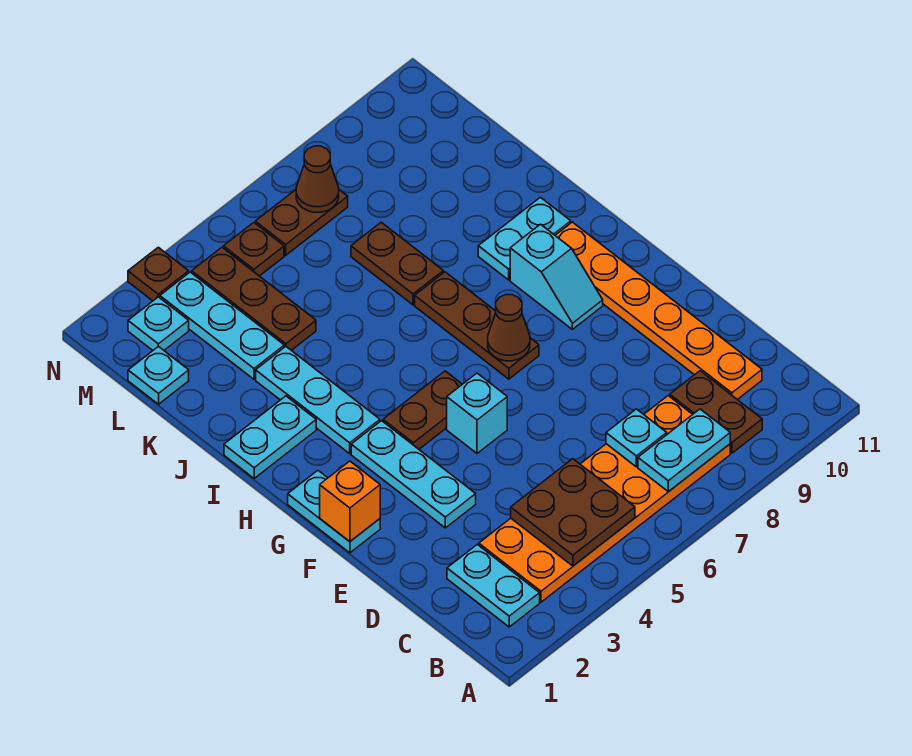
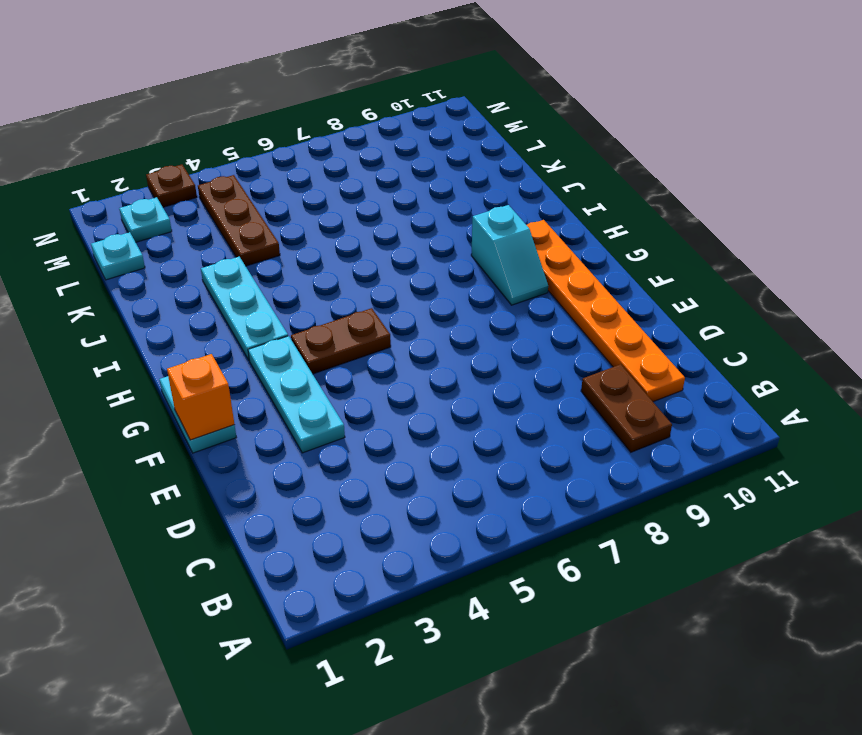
none -> cyan 1x2 plate [447,544,540,627]
none -> orange 2x6 plate [479,396,730,602]
none -> cyan 1x1 brick [447,373,507,453]

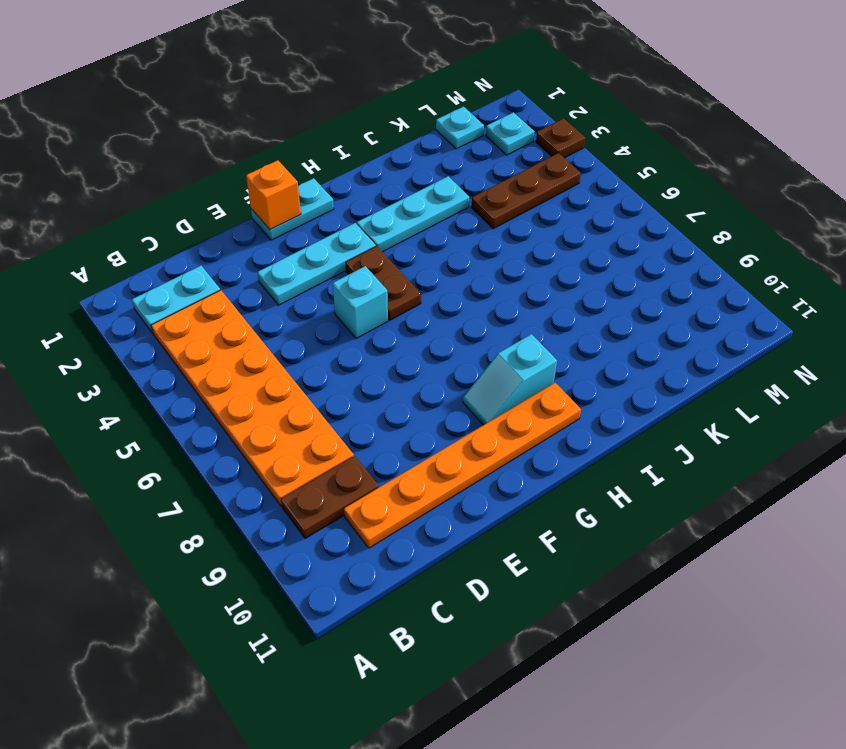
none -> brown 1x3 plate [415,272,539,379]
none -> cyan 1x2 plate [224,396,316,478]
none -> cyan 1x2 plate [478,197,571,280]

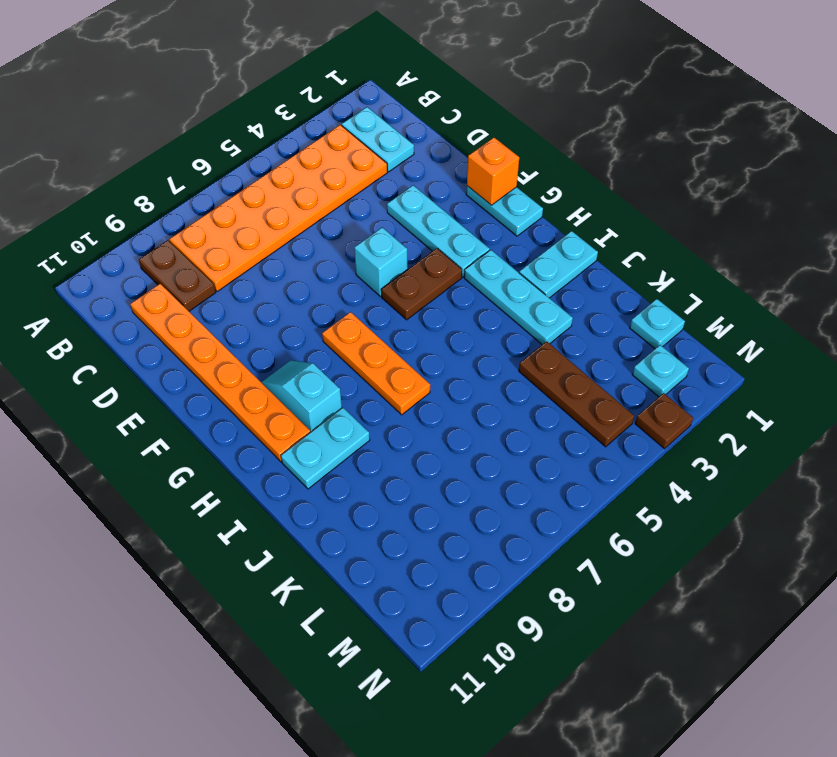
orange 1x3 plate [322,312,430,415] -> brown 1x3 plate [415,272,539,379]
none -> brown 1x2 plate [351,222,443,305]
none -> cyan 1x3 plate [160,272,284,379]
none -> brown 1x1 plate [223,223,284,276]

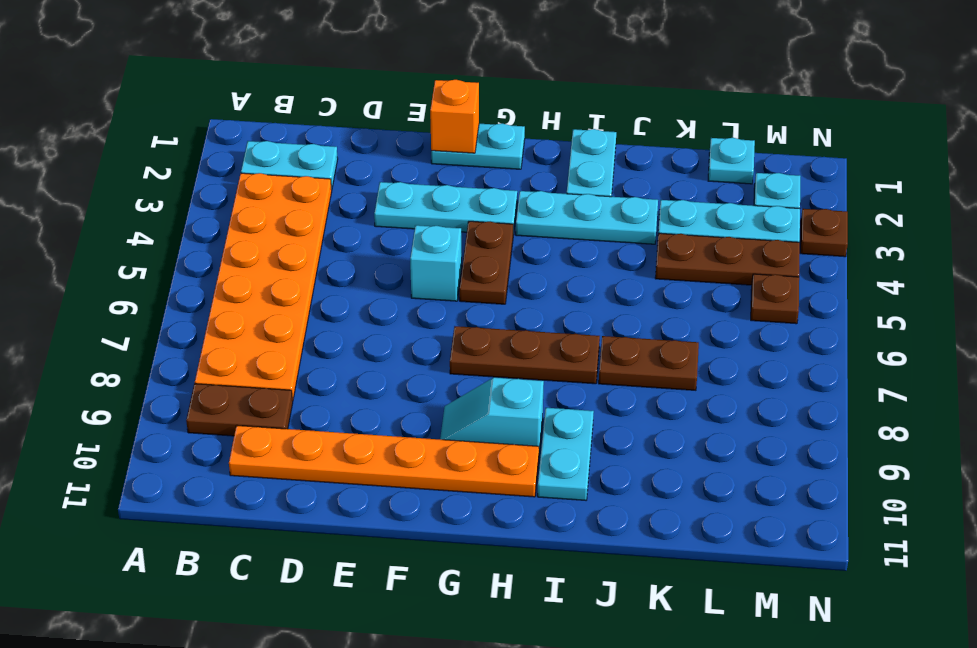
none -> brown 1x2 plate [255,190,348,255]
none -> brown 2x2 plate [511,459,635,566]
none -> cyan 1x2 plate [638,409,730,492]

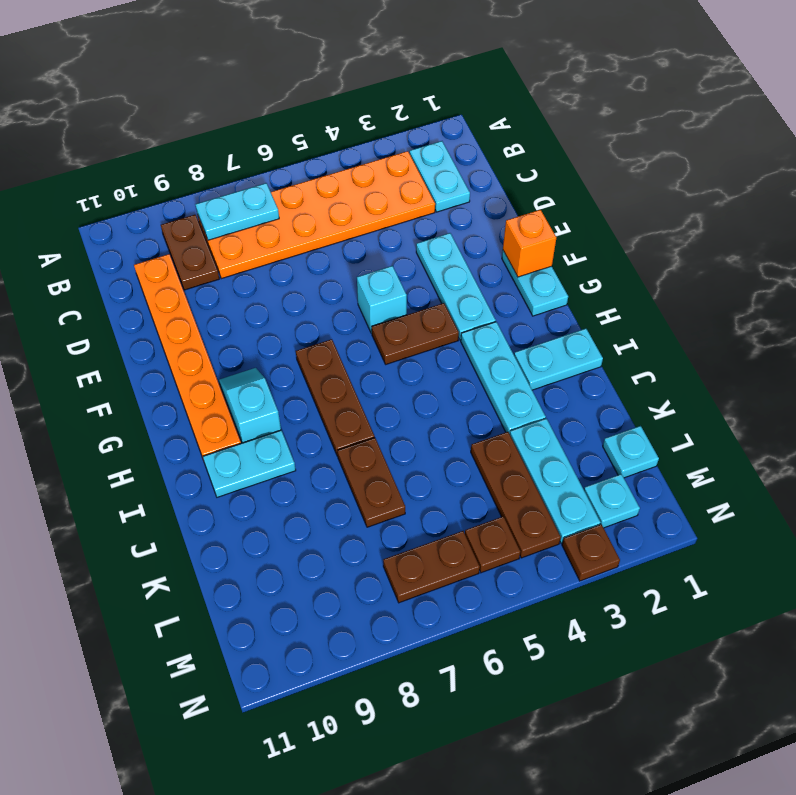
none -> brown 2x2 plate [511,459,635,566]
none -> cyan 1x1 plate [606,409,667,467]
none -> brown 1x1 cone [488,295,530,361]

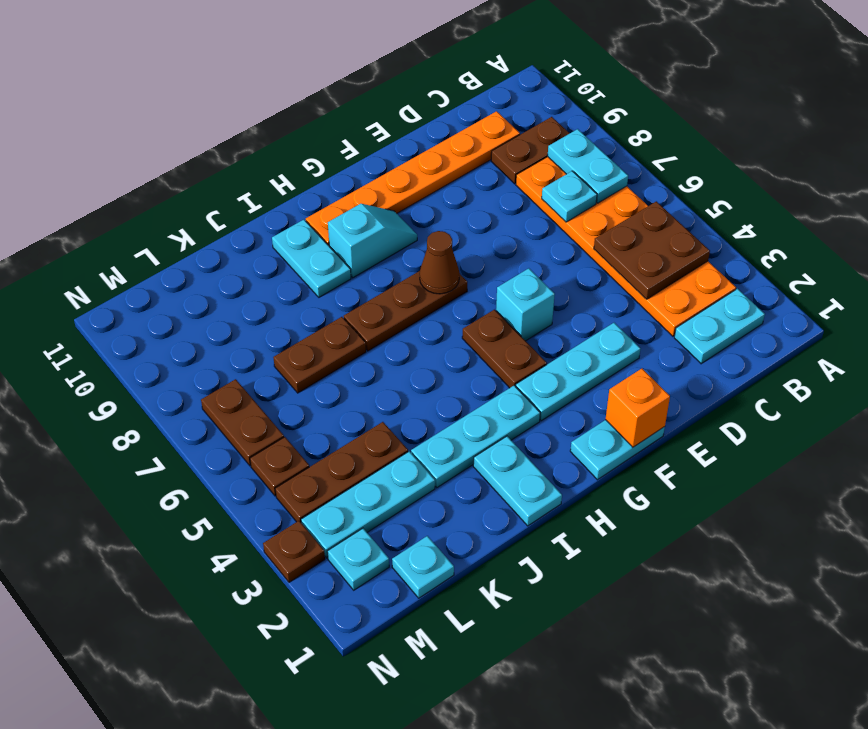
none -> brown 1x1 cone [296,146,339,212]

